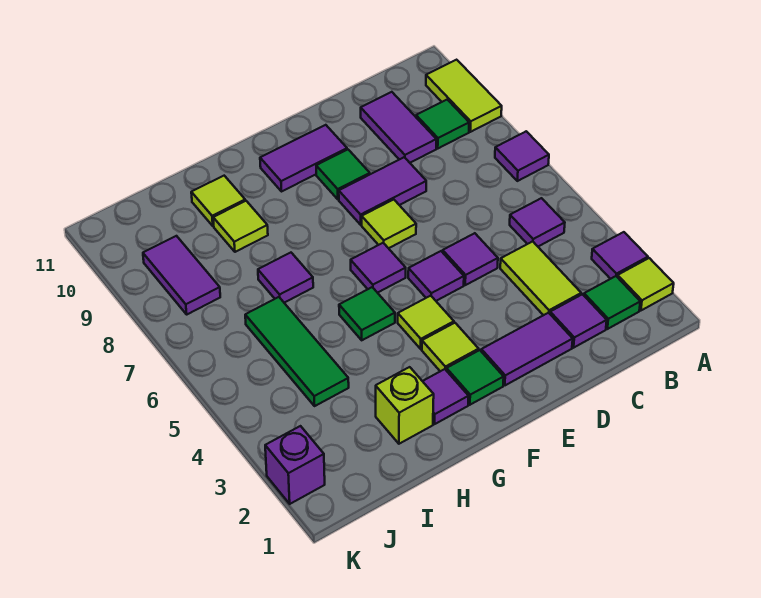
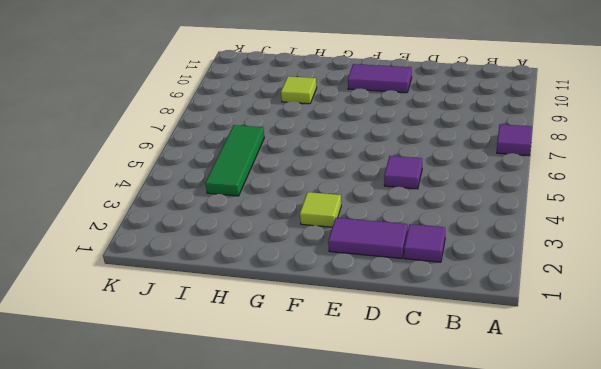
none -> lime 1x1 tile [618,258,674,310]
none -> purple 1x1 tile [592,232,648,279]
none -> lime 1x2 tile [426,60,502,132]
none -> green 1x1 tile [584,276,640,329]

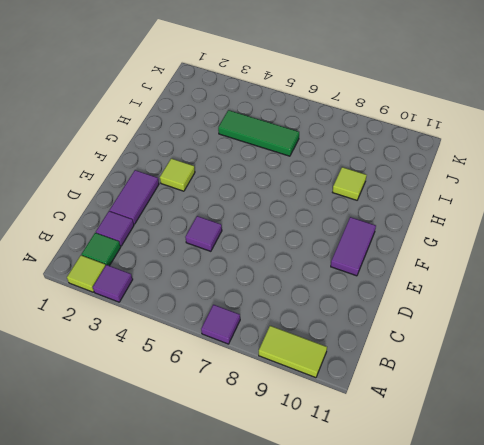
none -> purple 1x1 tile [510,198,565,246]
none -> green 1x1 tile [416,100,469,148]
none -> lime 1x2 tile [500,241,581,315]
none -> purple 1x2 tile [361,92,436,163]

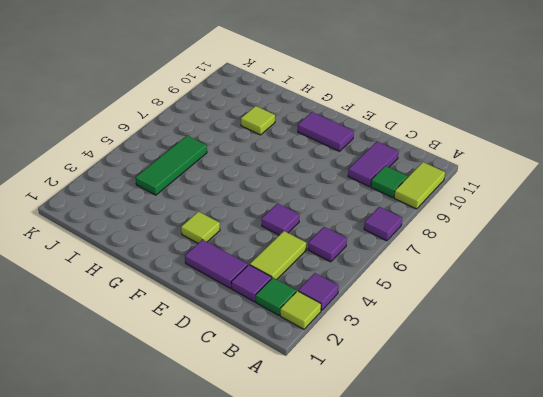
none -> purple 1x2 tile [339,157,426,225]
none -> purple 1x1 tile [408,251,464,301]
none -> lime 1x1 tile [362,200,416,248]
none -> green 1x1 tile [316,150,370,199]

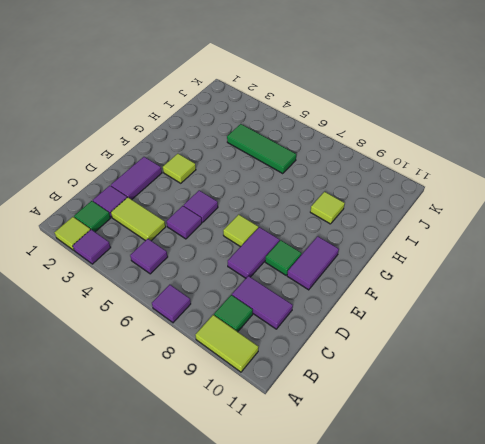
none -> green 1x1 tile [446,350,504,405]
none -> lime 1x1 tile [398,296,454,349]
none -> purple 1x1 tile [351,243,406,293]
none -> purple 1x1 tile [423,369,469,424]

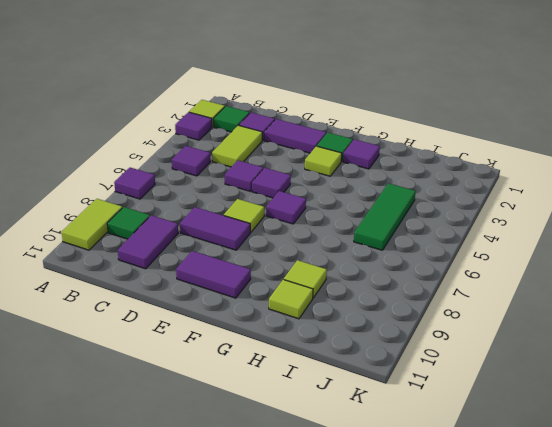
none -> green 1x1 tile [316,150,370,199]
none -> lime 1x1 tile [398,296,454,349]
none -> green 1x1 tile [339,287,395,340]
none -> lime 1x1 brick [376,367,434,444]

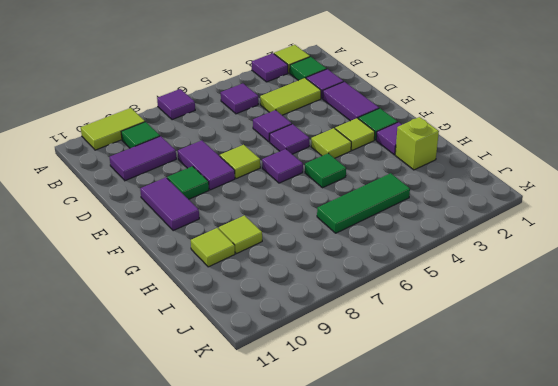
none -> purple 1x1 tile [258,253,313,303]
none -> purple 1x2 tile [143,236,220,314]
none -> purple 1x1 brick [265,426,325,504]

